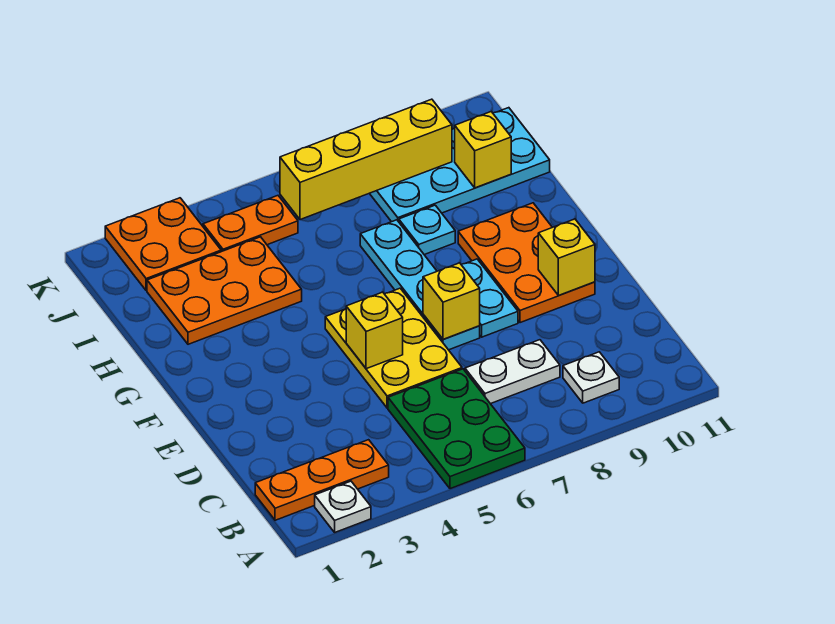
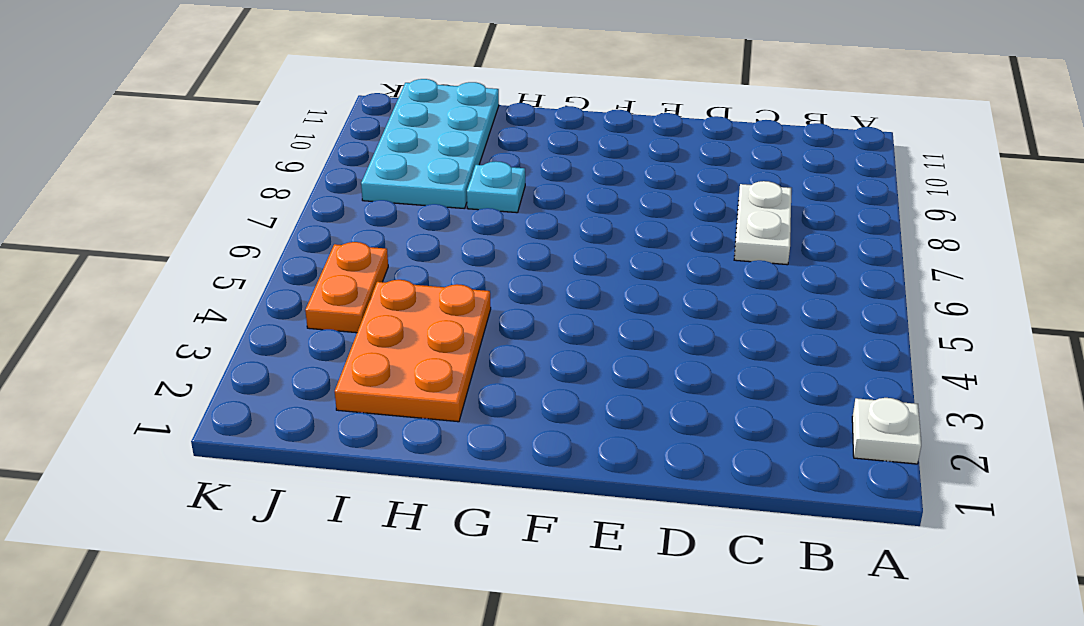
none -> green 2x3 plate [388,369,525,489]
none -> orange 1x3 plate [255,440,389,520]
none -> white 1x1 plate [563,352,619,403]

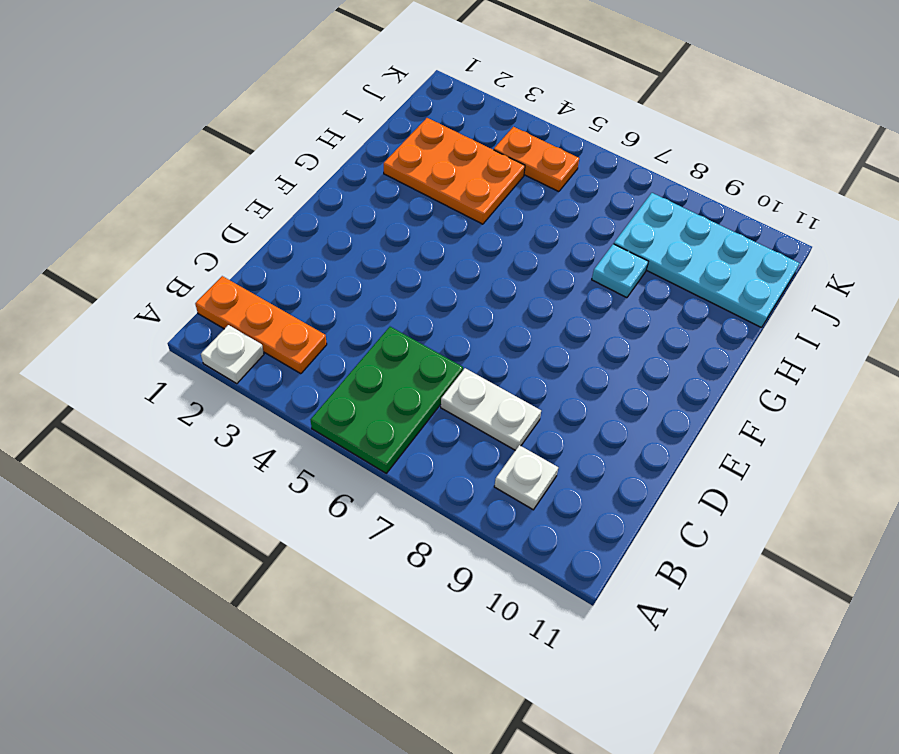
none -> yellow 2x3 plate [325,288,462,408]
none -> cyan 1x4 plate [360,220,480,350]
none -> cyan 1x2 plate [462,259,518,337]

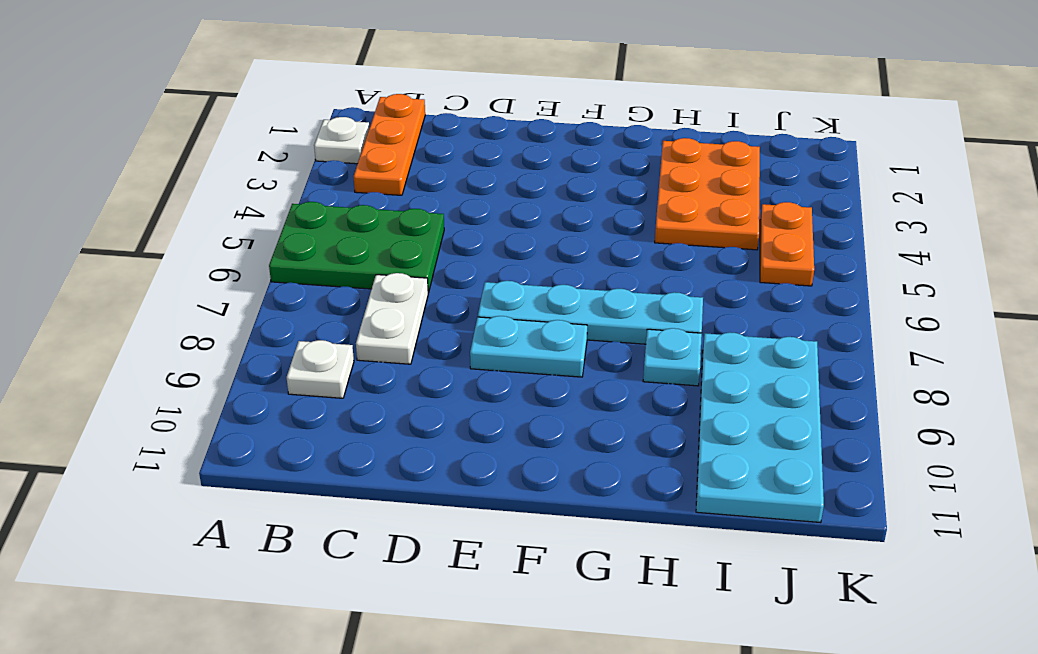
none -> yellow 2x3 plate [325,288,462,408]
none -> orange 2x3 plate [458,203,595,323]
none -> orange 2x2 plate [105,198,221,291]

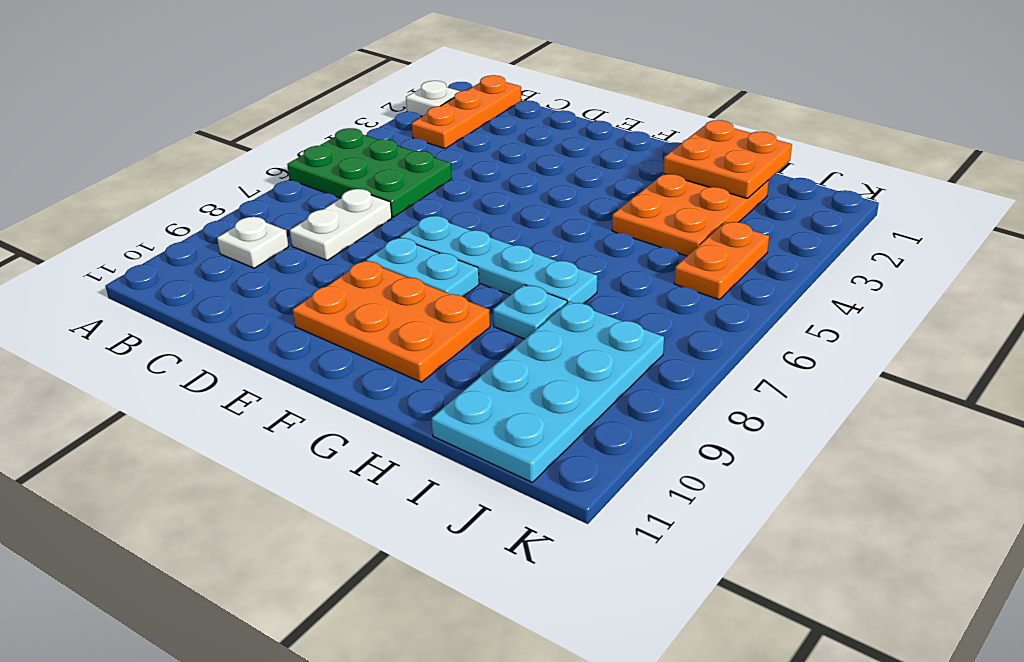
orange 2x2 plate [663,120,792,199] -> orange 2x2 plate moved to [105,198,221,291]
none -> yellow 2x3 plate [325,288,462,408]
none -> yellow 1x1 brick [346,292,403,369]
none -> yellow 1x1 brick [423,263,480,339]

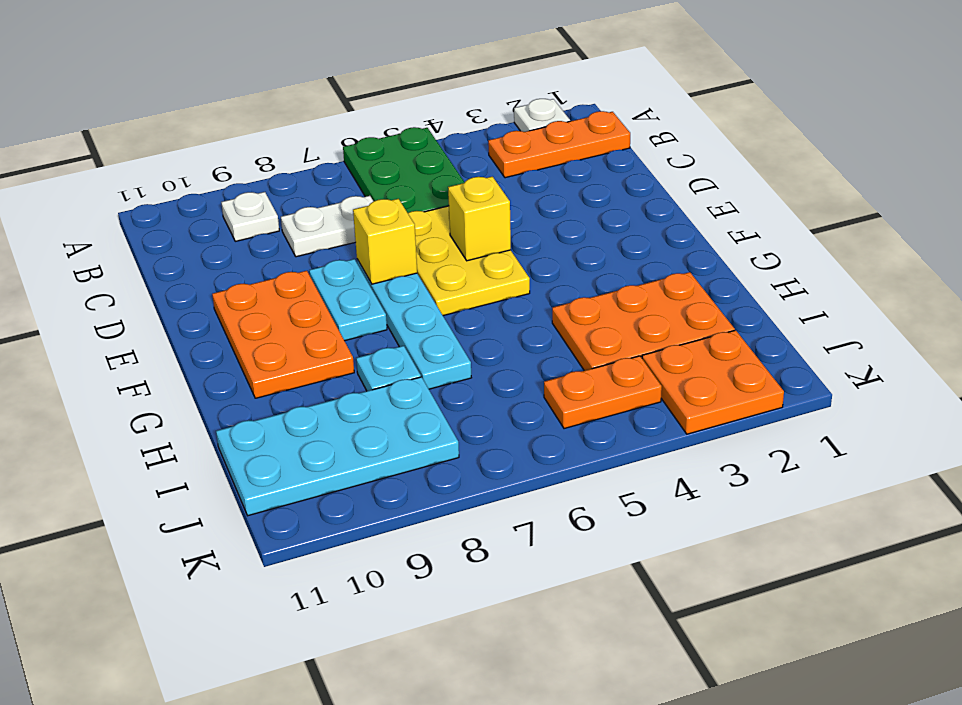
none -> yellow 1x1 brick [538,219,595,295]
none -> yellow 1x1 brick [455,112,511,188]
none -> yellow 1x4 brick [280,99,452,220]

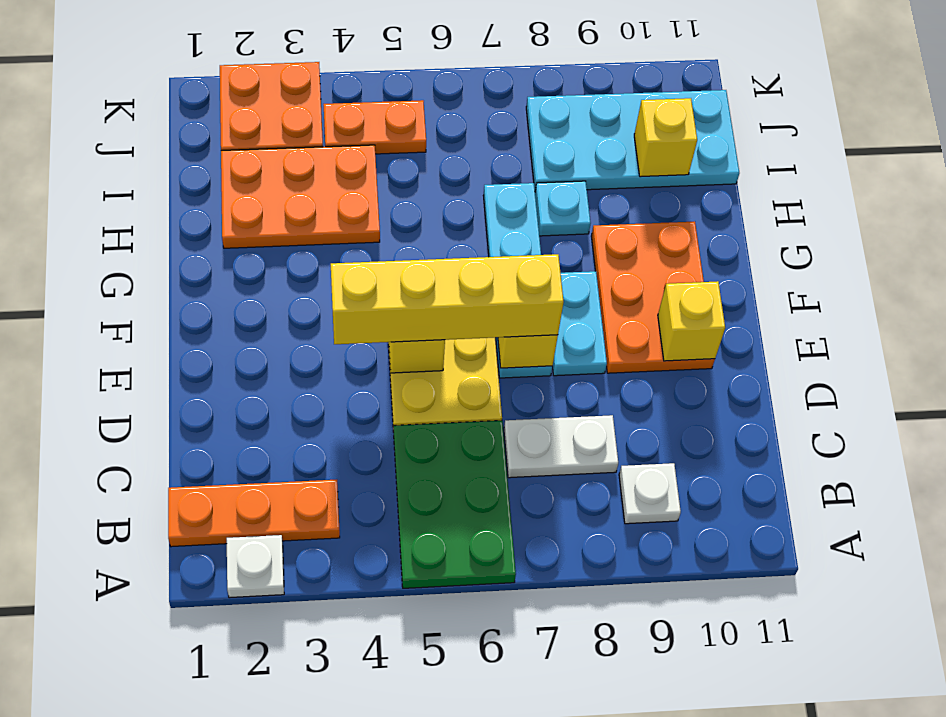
yellow 1x4 brick [331,254,564,344] -> yellow 1x4 brick moved to [280,99,452,220]

